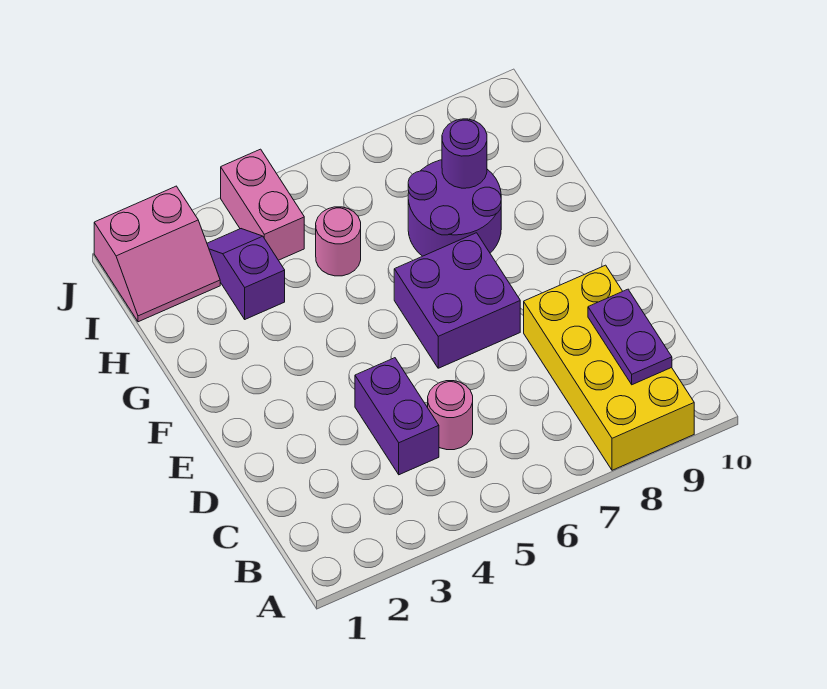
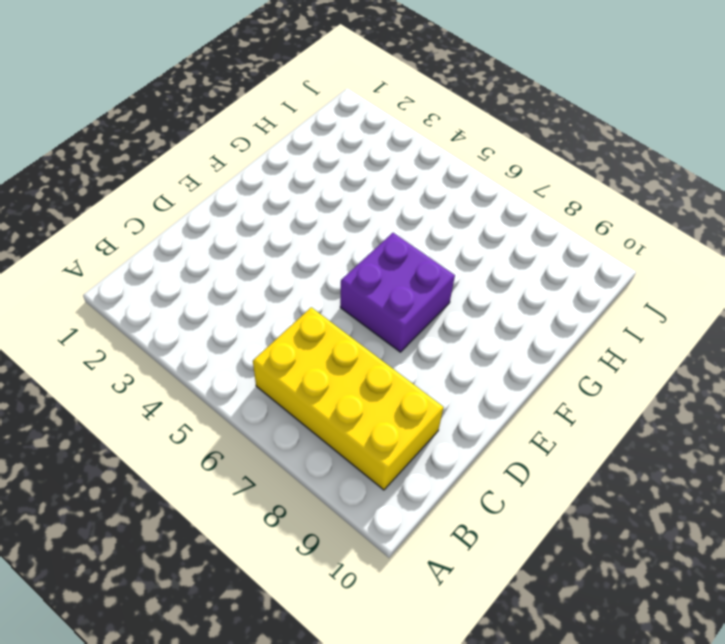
yellow 2x4 brick [253,307,444,490] -> yellow 2x4 brick turned to [524,265,694,470]
none -> purple 1x2 brick [355,358,439,475]
none -> pink 1x1 round brick [428,381,473,450]

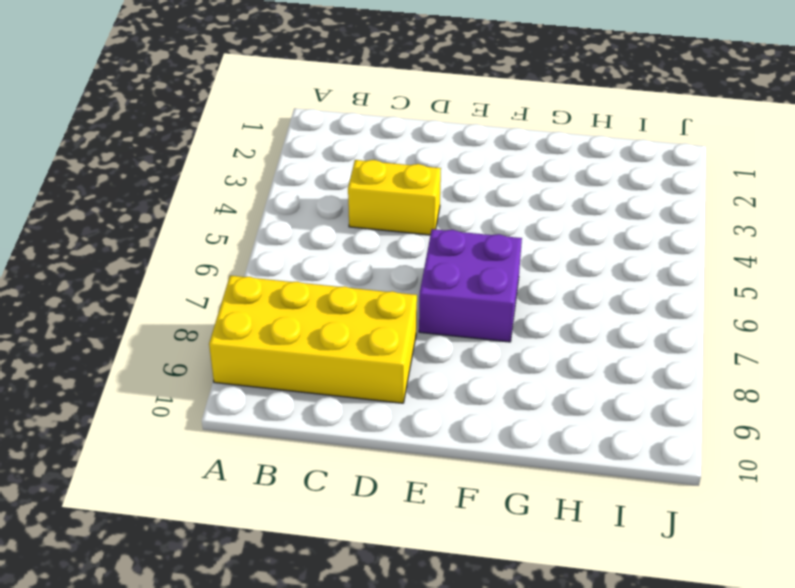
yellow 1x2 brick [348,160,441,235] -> purple 1x2 brick [355,358,439,475]
none -> pink 1x1 round brick [428,381,473,450]
none -> purple 2x2 round brick [408,160,501,256]

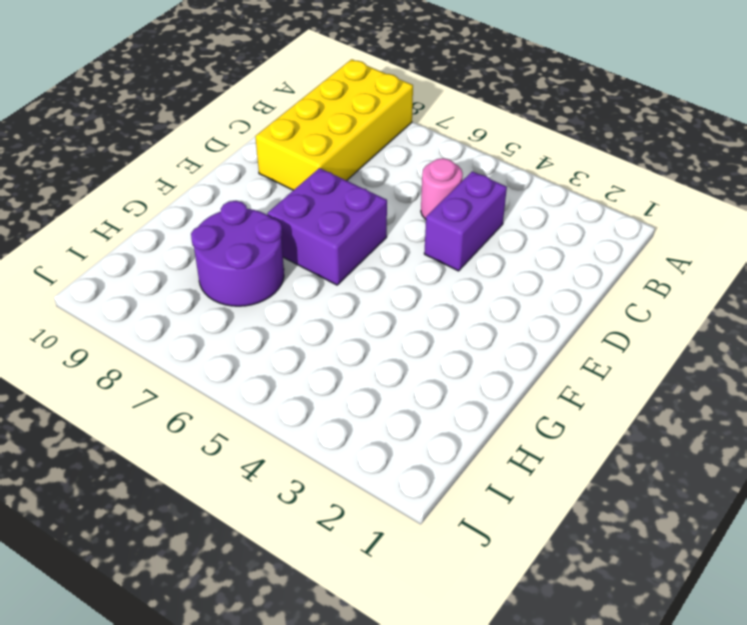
none -> purple 1x2 slope [207,229,285,319]
none -> pink 1x1 round brick [316,207,361,276]

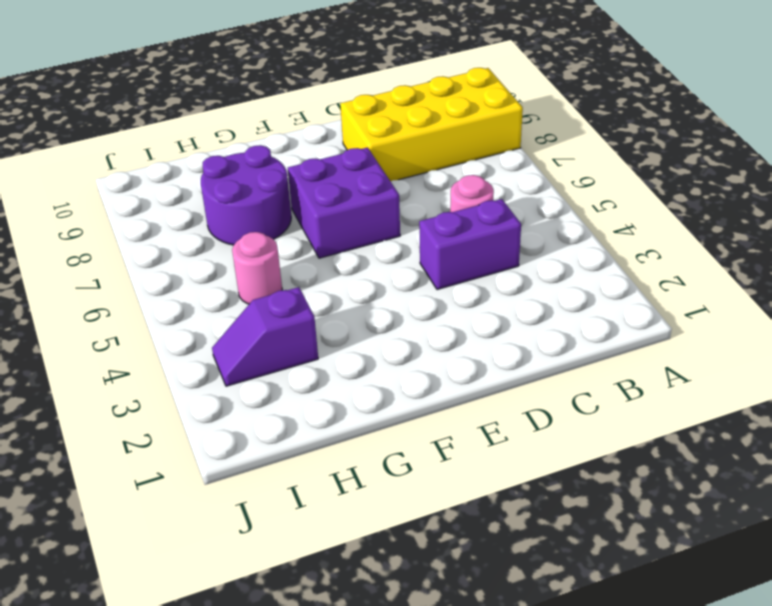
none -> pink 2x2 slope [94,186,220,322]
none -> pink 1x2 brick [221,149,304,260]

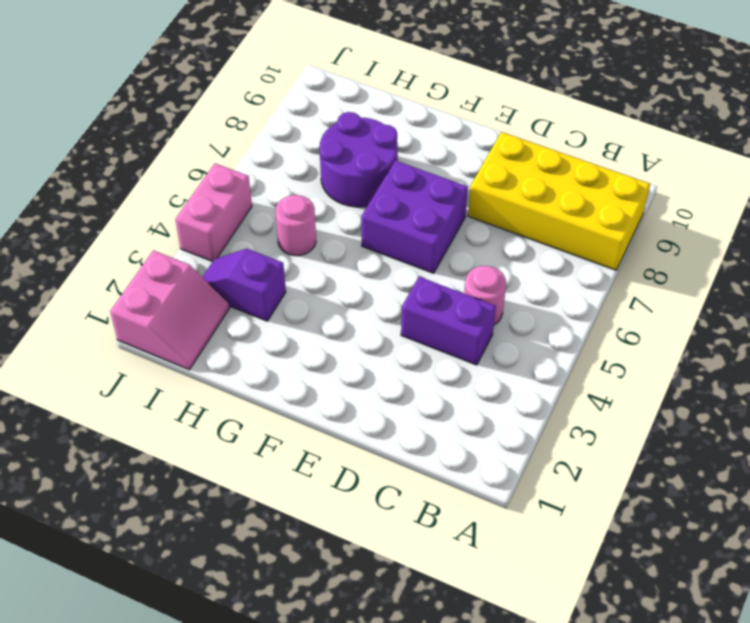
pink 1x2 brick [175,163,252,262] -> pink 1x2 brick turned to [221,149,304,260]
none -> purple 1x2 plate [588,289,672,385]
none -> purple 1x1 round brick [442,119,487,188]

